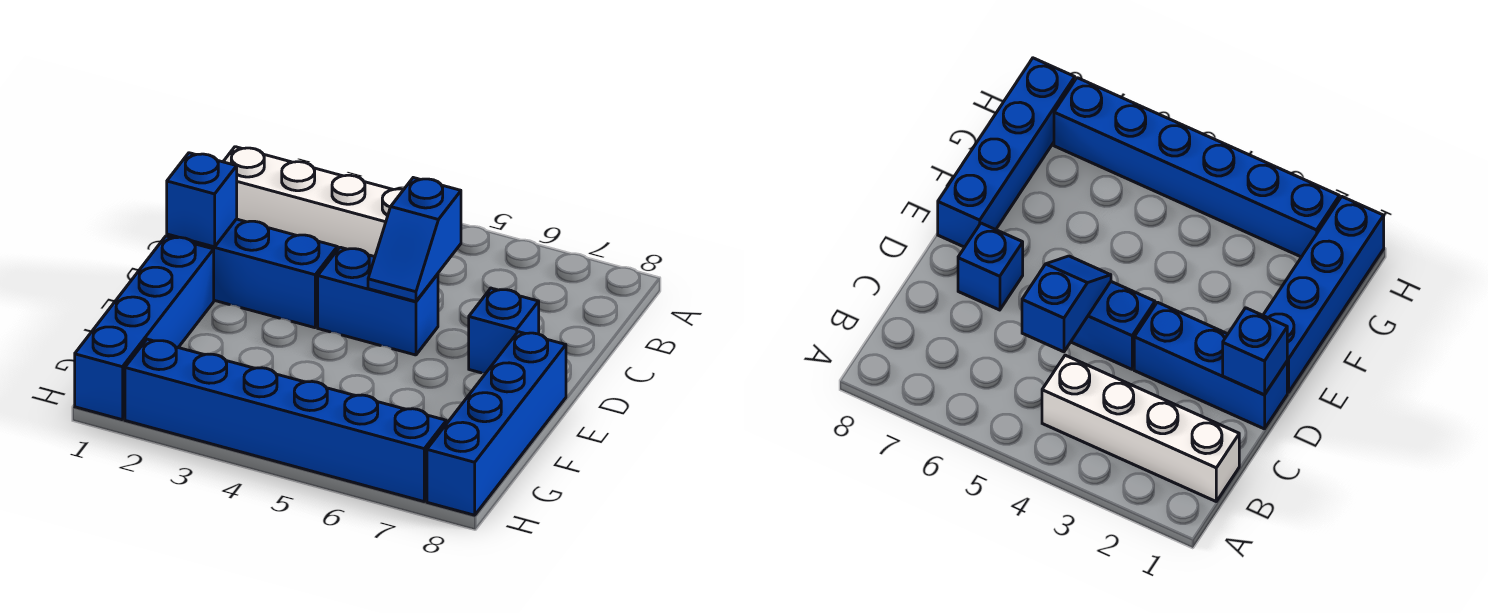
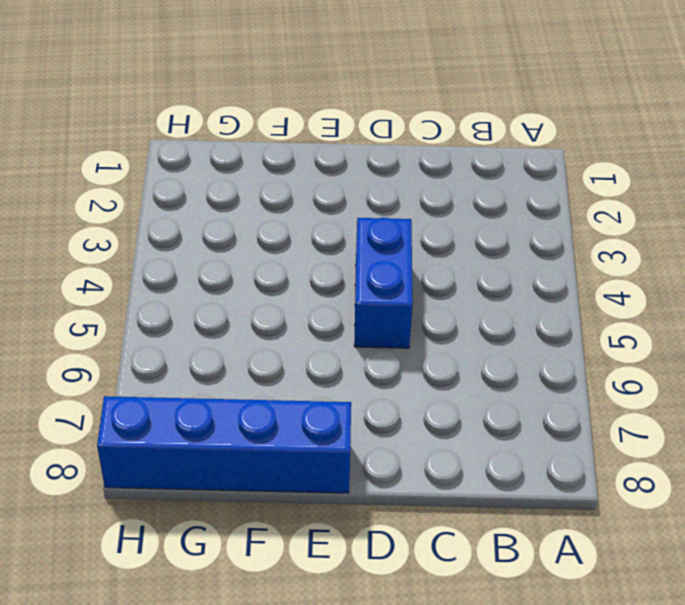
none -> white 1x4 brick [223,147,404,257]
none -> blue 1x3 brick [167,219,337,328]

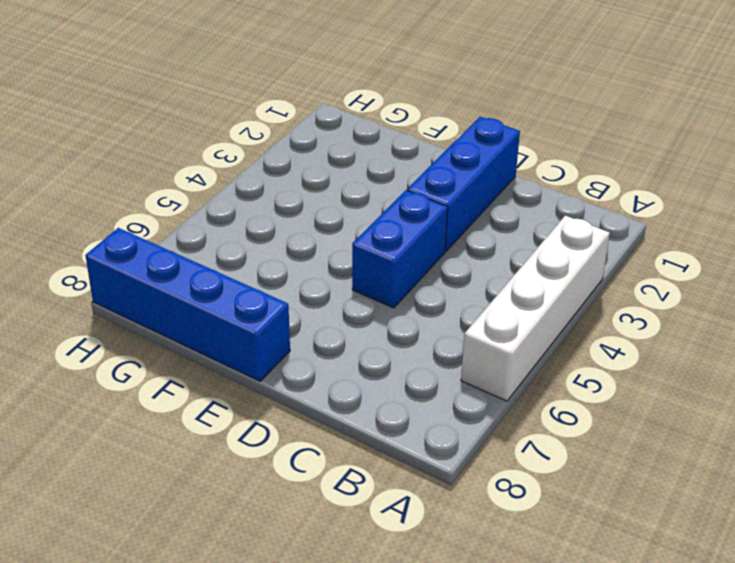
white 1x4 brick [461,215,610,401] -> white 1x4 brick moved to [223,147,404,257]
none -> blue 1x1 brick [469,288,539,373]
none -> blue 1x4 brick [75,236,214,420]

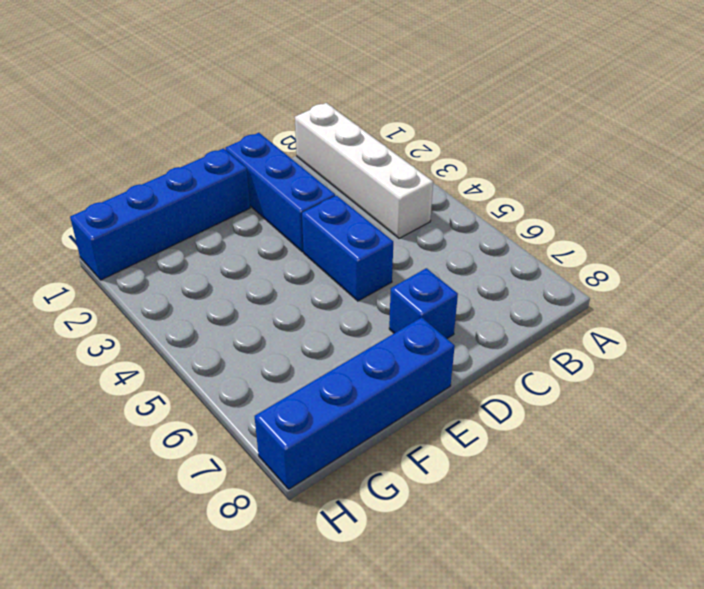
none -> blue 1x6 brick [125,339,446,501]
none -> blue 1x2 slope [368,178,461,302]

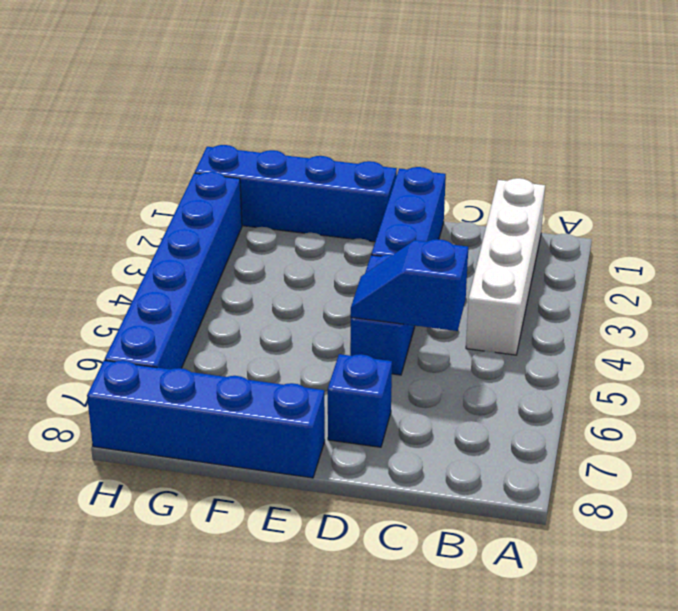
none -> blue 1x1 brick [167,153,237,247]

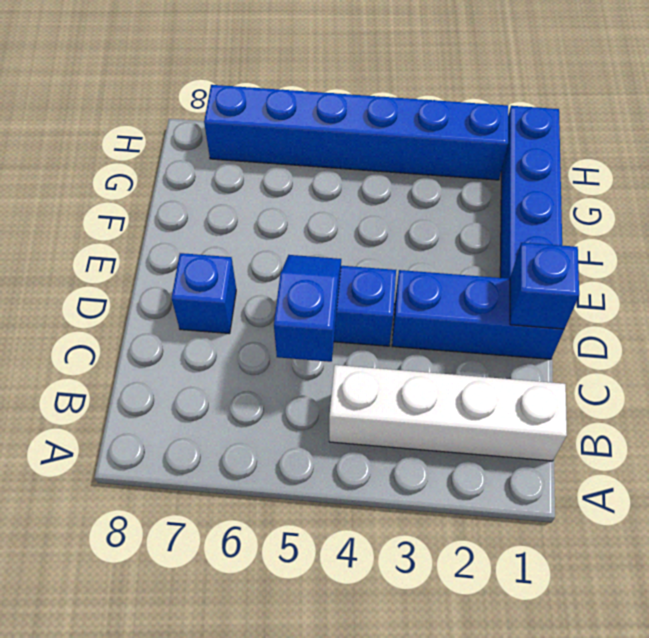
none -> blue 1x4 brick [427,332,566,515]

